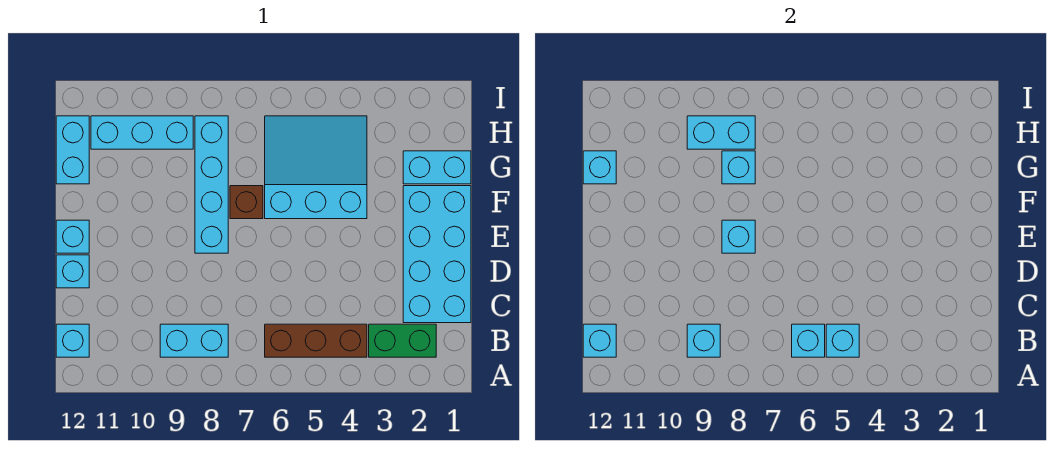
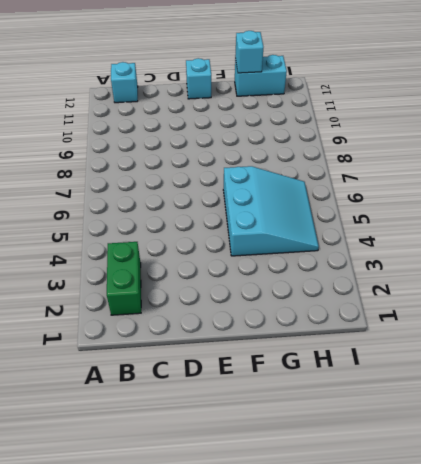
none -> brown 1x3 brick [265,324,367,357]
none -> cyan 1x2 brick [160,324,228,357]
none -> cyan 2x4 brick [403,186,471,323]

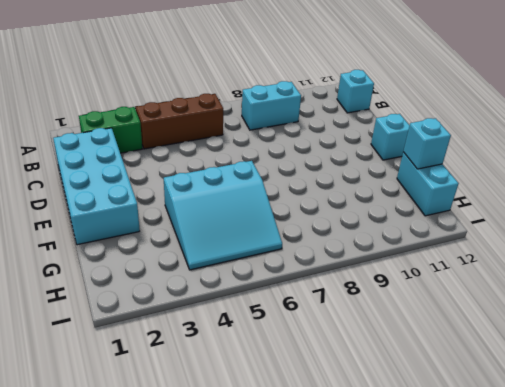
none -> cyan 1x1 brick [56,255,89,288]
none -> cyan 1x4 brick [195,116,228,253]
none -> brown 1x1 brick [230,186,263,219]

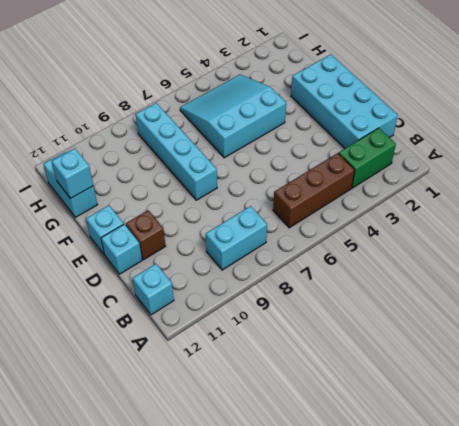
brown 1x1 brick [126,210,165,260] -> brown 1x1 brick moved to [230,186,263,219]
none -> cyan 1x2 brick [403,151,471,184]
none -> cyan 1x3 brick [91,116,193,149]
none -> cyan 1x1 brick [826,324,859,357]

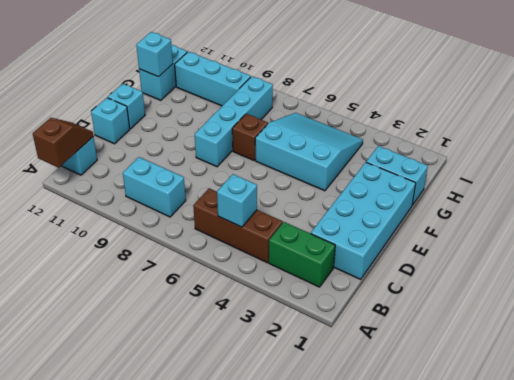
brown 1x2 slope [33,118,93,168] -> cyan 1x1 brick [583,324,616,357]
none -> cyan 1x1 brick [792,324,825,357]
none -> cyan 1x1 brick [687,324,720,357]
none -> cyan 1x1 brick [722,220,755,253]

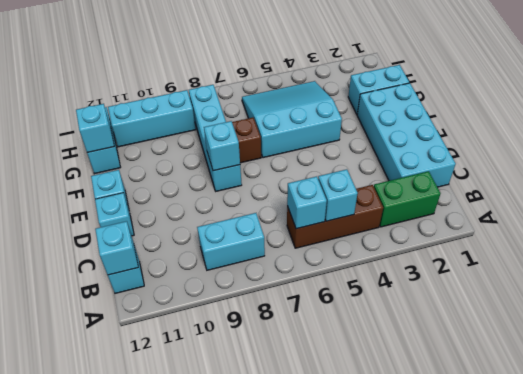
none -> cyan 1x1 brick [687,324,720,357]
none -> cyan 1x1 brick [722,151,755,184]
none -> cyan 1x2 brick [687,116,755,149]

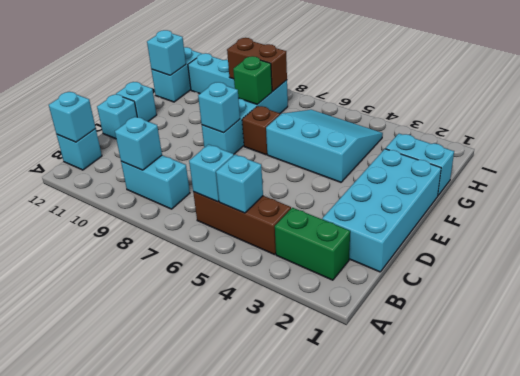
green 1x1 brick [233,56,272,104] -> cyan 1x1 brick [722,151,755,184]
brown 1x2 brick [227,38,287,91] -> cyan 1x2 brick [687,116,755,149]

